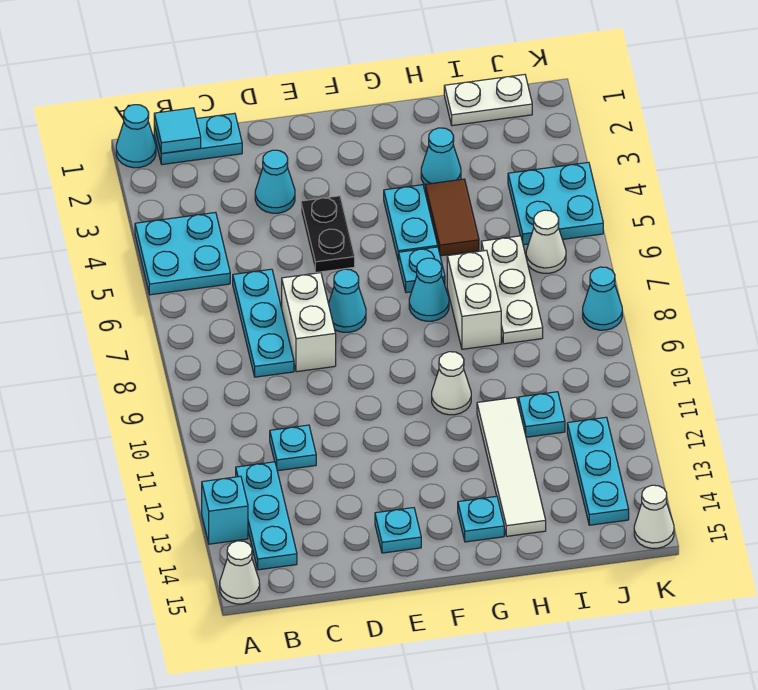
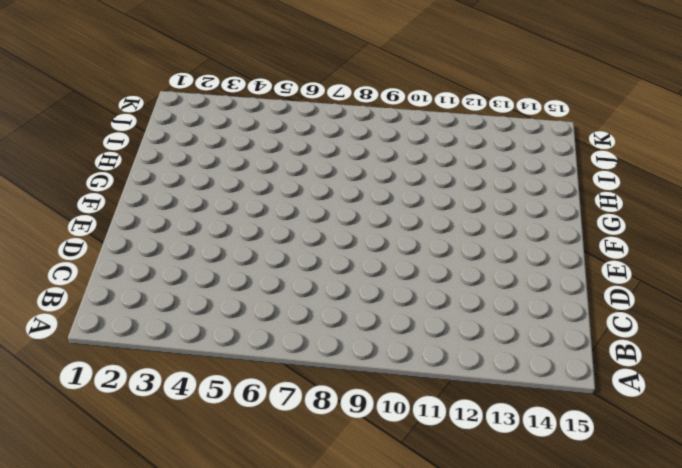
none -> cyan 1x1 cone [116,105,156,168]
none -> cyan 2x2 plate [135,212,230,295]
none -> cyan 1x1 brick [202,476,248,544]
none -> white 1x1 cone [220,541,260,604]

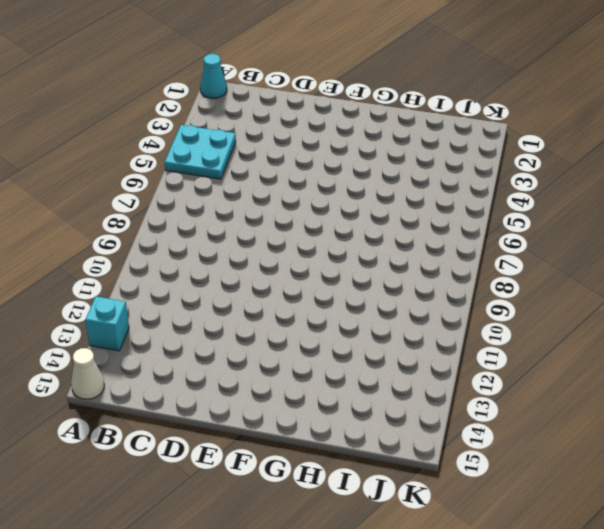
none -> cyan 1x2 plate [154,113,242,164]
none -> cyan 1x3 plate [236,462,297,570]
none -> cyan 1x3 plate [233,269,294,377]
none -> cyan 1x1 plate [270,425,316,471]

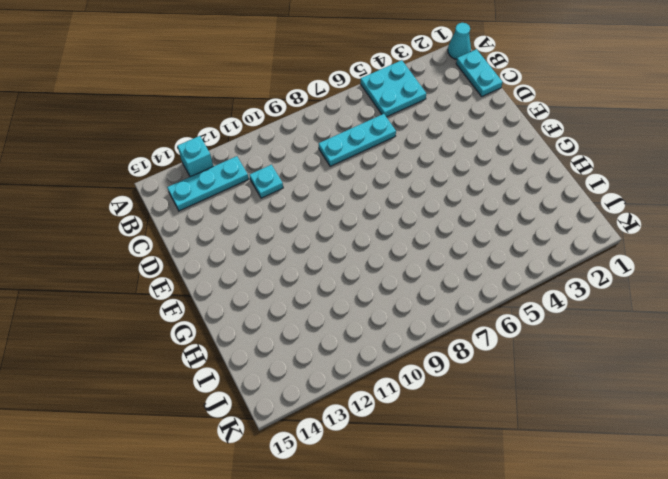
none -> white 1x1 cone [220,541,260,604]
none -> cyan 1x1 cone [255,150,295,213]
none -> white 1x2 brick [282,273,336,372]
none -> black 1x2 plate [301,196,355,272]

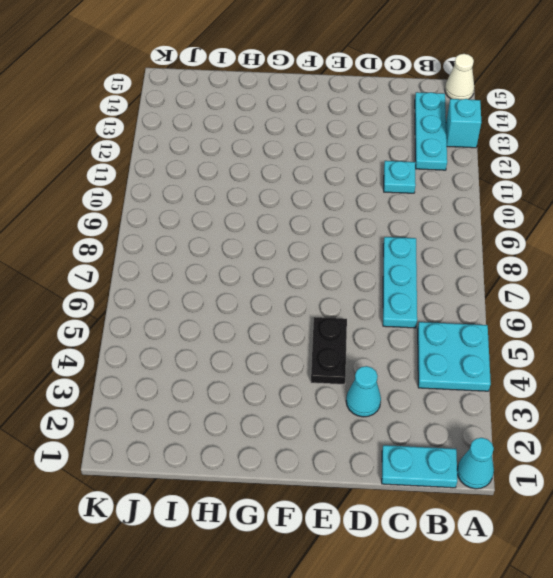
none -> white 1x2 brick [282,273,336,372]
none -> cyan 1x1 cone [328,269,366,332]
none -> cyan 1x1 plate [375,508,421,553]
none -> cyan 1x2 plate [384,185,438,261]

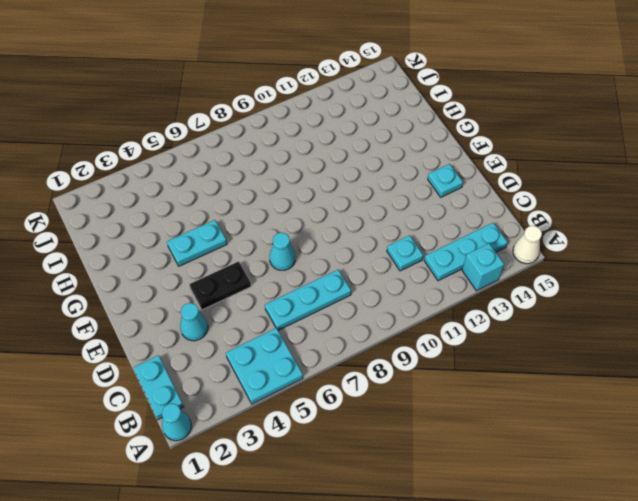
none -> white 1x2 brick [282,273,336,372]
none -> cyan 1x1 plate [399,247,445,293]
none -> cyan 1x1 cone [409,258,449,321]
none -> white 1x1 cone [432,352,471,415]

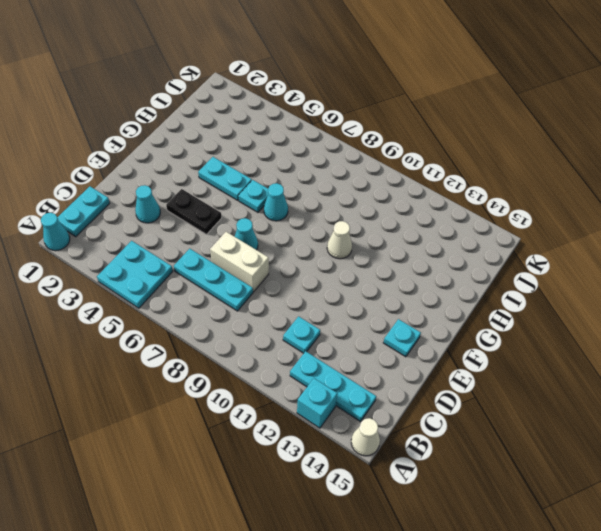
none -> cyan 1x1 plate [458,496,504,542]
none -> cyan 1x1 cone [421,128,461,185]
none -> brown 1x2 tile [425,179,479,256]
none -> white 1x2 brick [447,250,501,349]

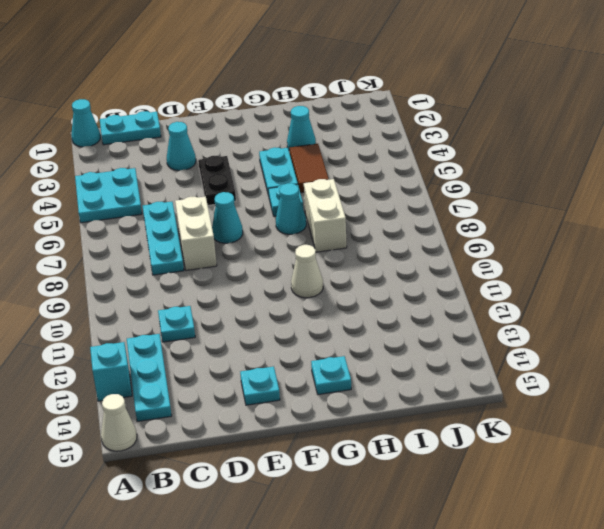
none -> white 1x4 tile [477,397,546,536]
none -> white 1x2 plate [444,75,532,126]
none -> white 1x3 plate [481,236,543,344]
none -> cyan 1x1 plate [518,392,565,437]

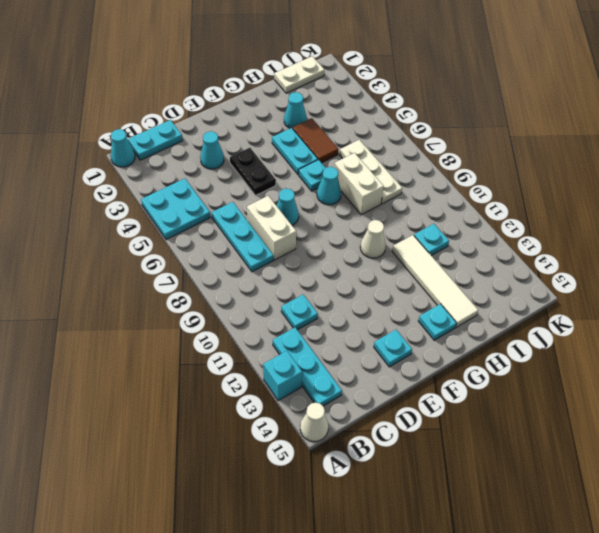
none -> cyan 2x2 plate [508,162,603,245]
none -> white 1x1 cone [526,210,566,273]
none -> cyan 1x3 plate [567,417,629,525]
none -> cyan 1x1 cone [583,267,622,330]

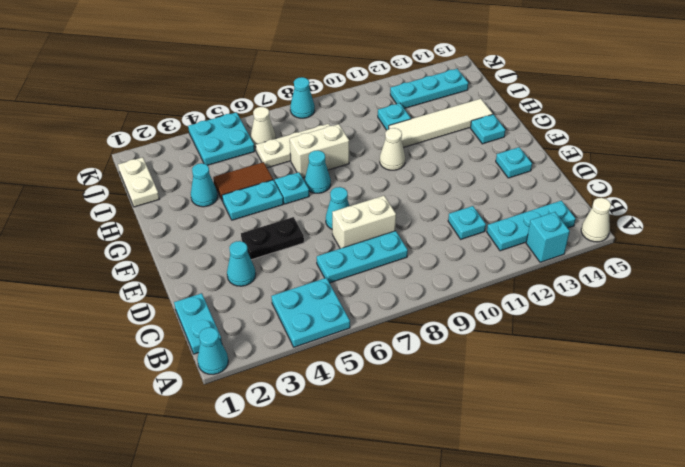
none -> white 1x1 cone [634,485,674,548]
none -> cyan 1x1 tile [154,108,201,154]

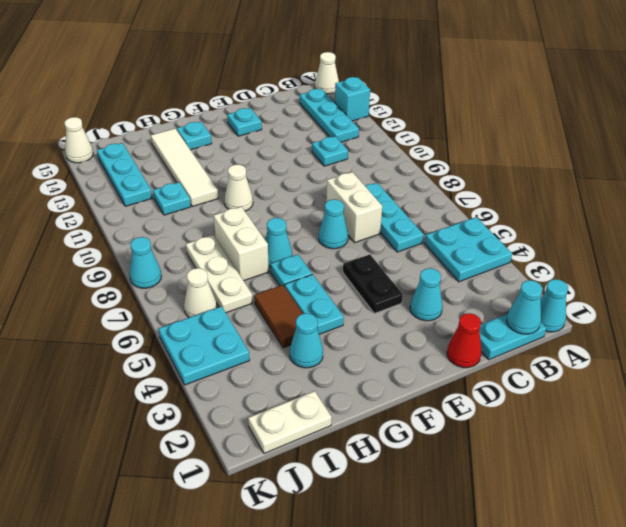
cyan 1x1 cone [507,280,543,334] -> cyan 1x1 tile [154,108,201,154]
red 1x1 cone [447,313,482,368] -> none

